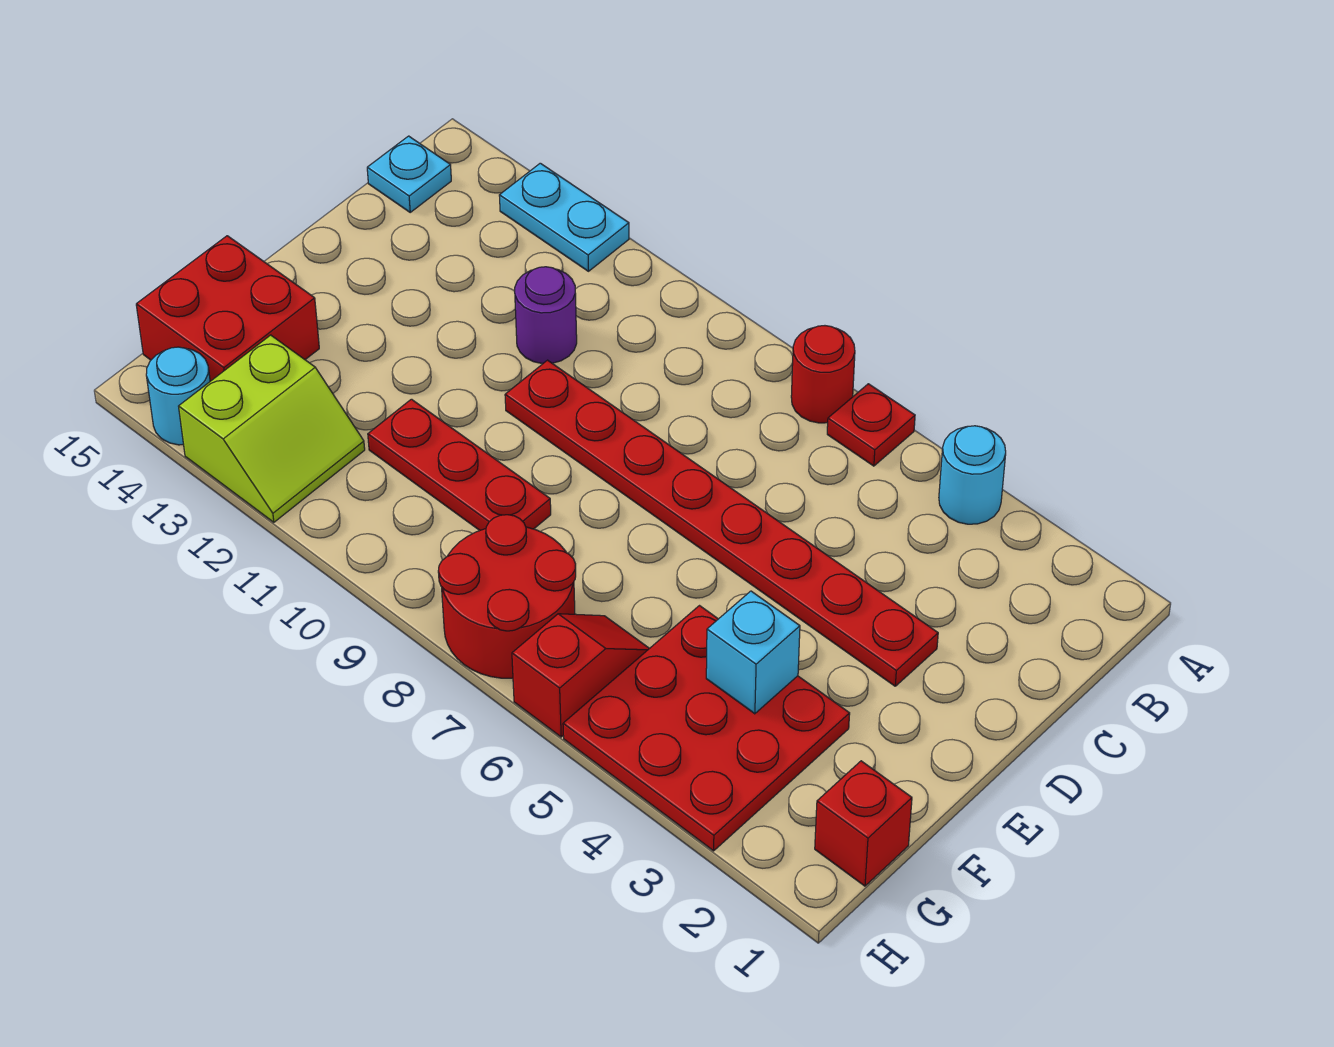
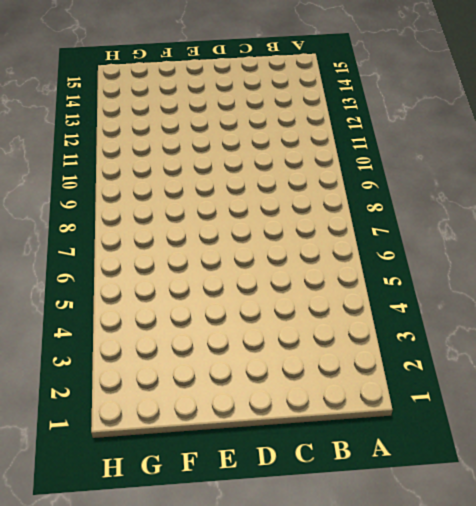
none -> cyan 1x1 round brick [939,426,1006,524]
none -> red 1x1 plate [827,384,915,466]
none -> red 1x1 round brick [791,326,855,423]

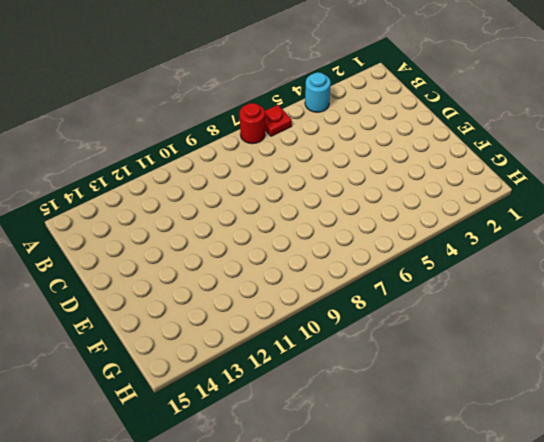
none -> cyan 1x2 plate [499,163,629,271]
none -> cyan 1x1 plate [367,136,451,212]
none -> purple 1x1 round brick [515,267,577,364]

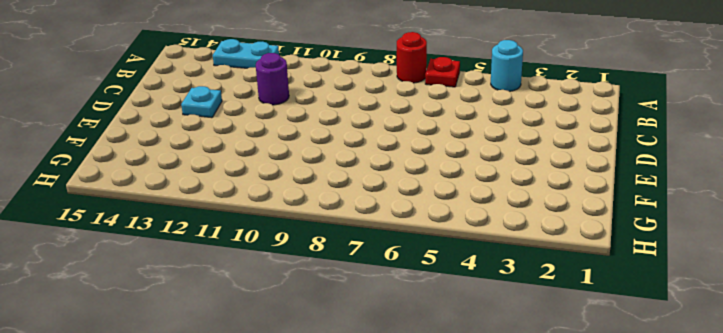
cyan 1x1 plate [181,86,222,118] -> cyan 1x1 plate moved to [367,136,451,212]
none -> red 1x8 plate [505,360,938,686]
none -> red 3x3 plate [563,606,850,851]
none -> red 1x3 plate [368,399,551,530]

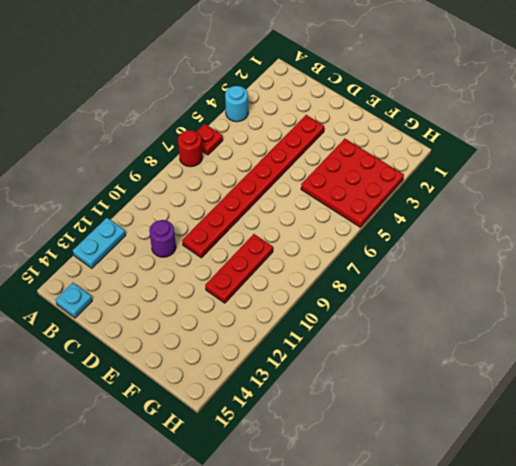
none -> red 2x2 brick [136,236,319,381]
none -> red 1x1 brick [815,761,912,886]
none -> red 1x2 slope [512,614,649,737]

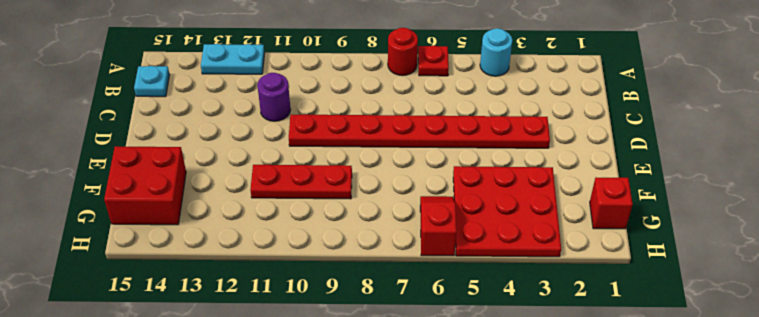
none -> red 2x2 round brick [438,515,576,678]
none -> lime 2x2 slope [179,335,365,522]
none -> cyan 1x1 round brick [146,347,210,445]

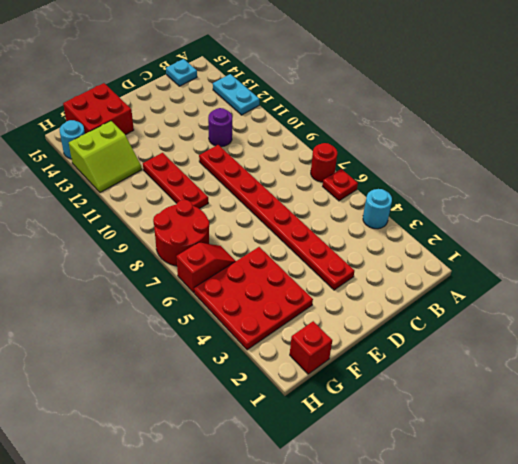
none -> cyan 1x1 brick [706,591,800,714]

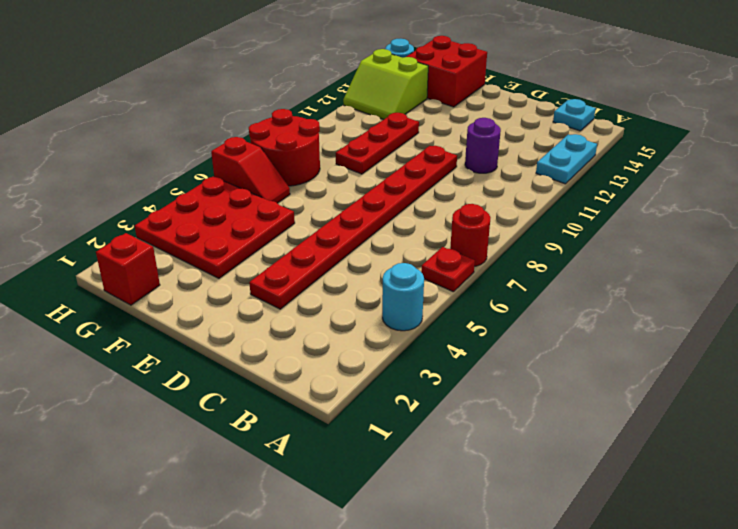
none -> cyan 1x1 brick [706,591,800,714]

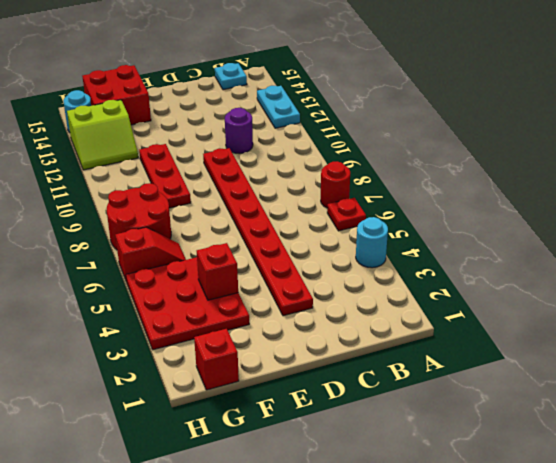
red 1x1 brick [197,243,238,300] -> cyan 1x1 brick [706,591,800,714]

